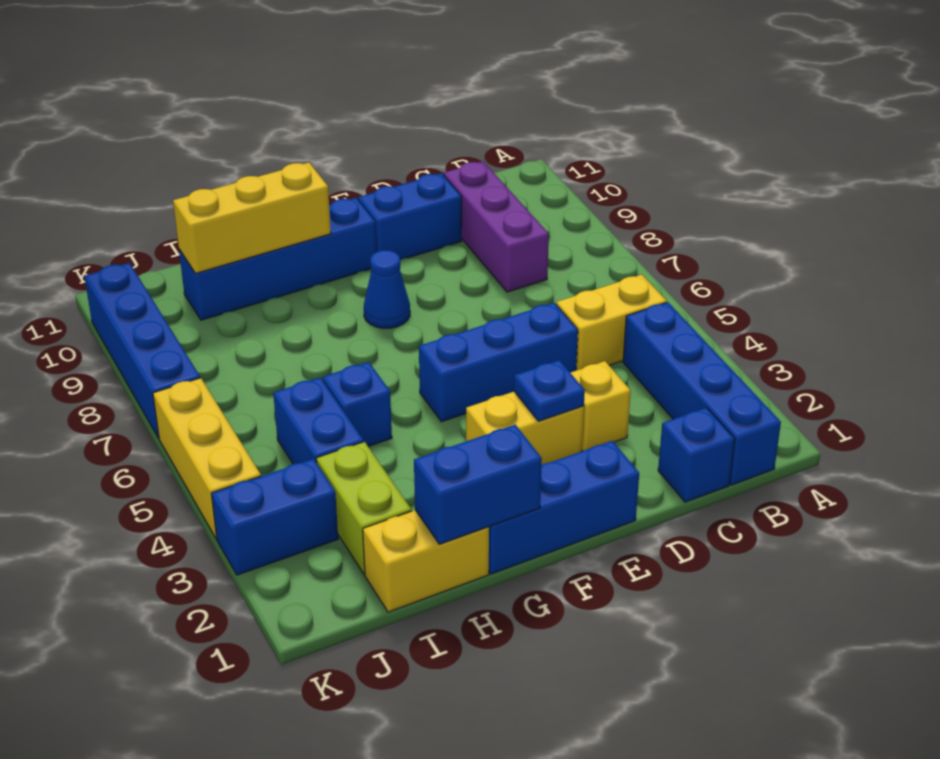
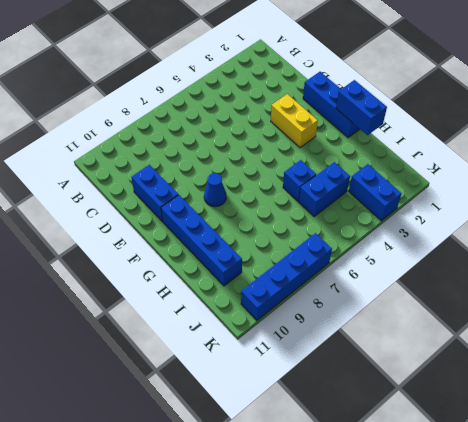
none -> blue 1x4 brick [623,302,781,485]
none -> yellow 1x2 brick [556,275,667,371]
none -> blue 1x1 brick [658,408,735,502]

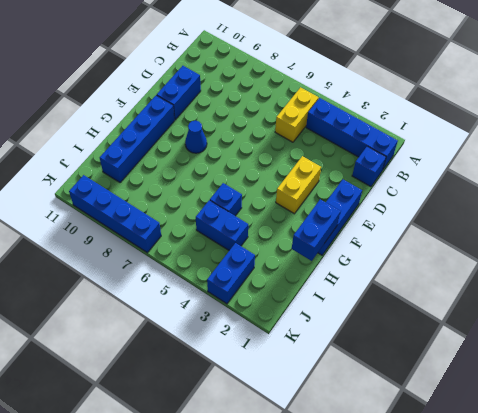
none -> purple 1x3 brick [444,161,549,292]
none -> yellow 1x1 brick [571,361,631,451]
none -> blue 1x3 brick [419,303,578,422]

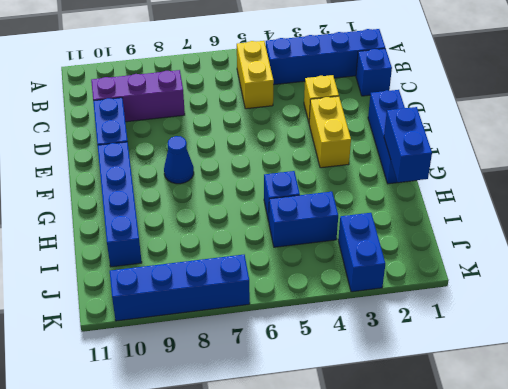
none -> blue 1x3 brick [419,303,578,422]
none -> yellow 1x2 brick [363,510,489,612]
none -> lime 1x2 brick [316,442,411,575]

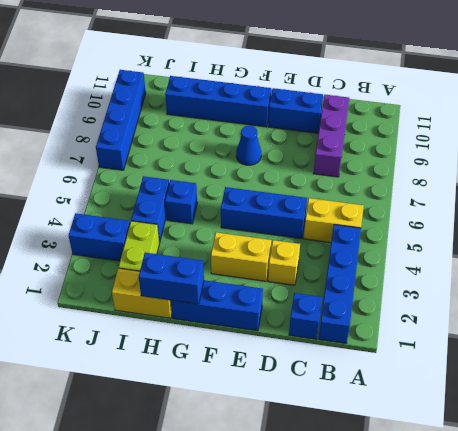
none -> yellow 1x3 brick [153,378,261,539]
none -> blue 1x1 plate [514,360,585,421]
none -> yellow 1x3 brick [173,163,331,273]

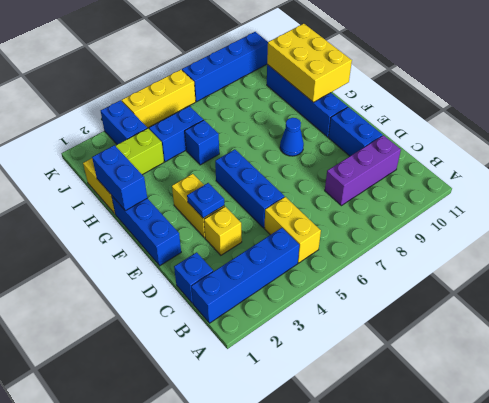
yellow 2x3 brick [267,24,352,102] -> yellow 1x3 brick [173,163,331,273]

